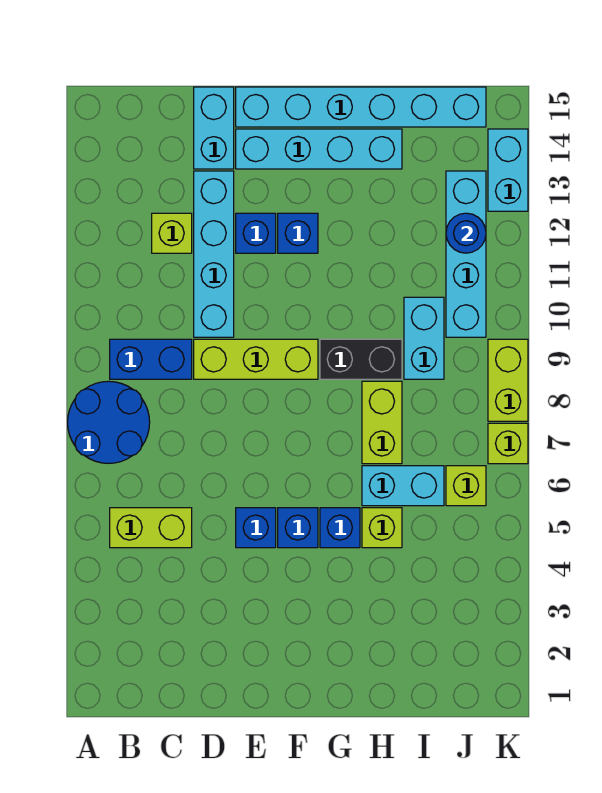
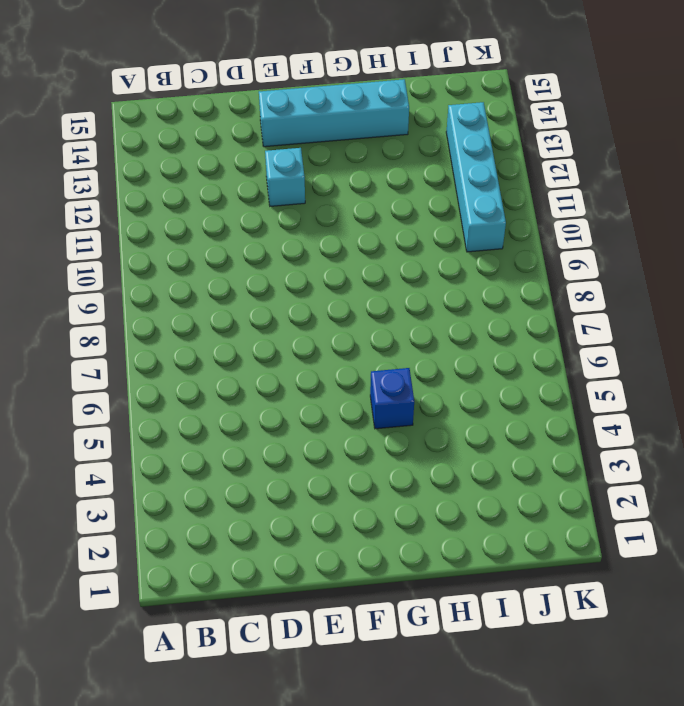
cyan 1x1 brick [265,148,305,206] -> blue 1x1 brick [236,213,276,253]
none -> blue 2x2 round brick [68,381,150,463]
none -> lime 1x2 brick [110,508,192,548]
none -> blue 1x2 brick [110,339,192,379]

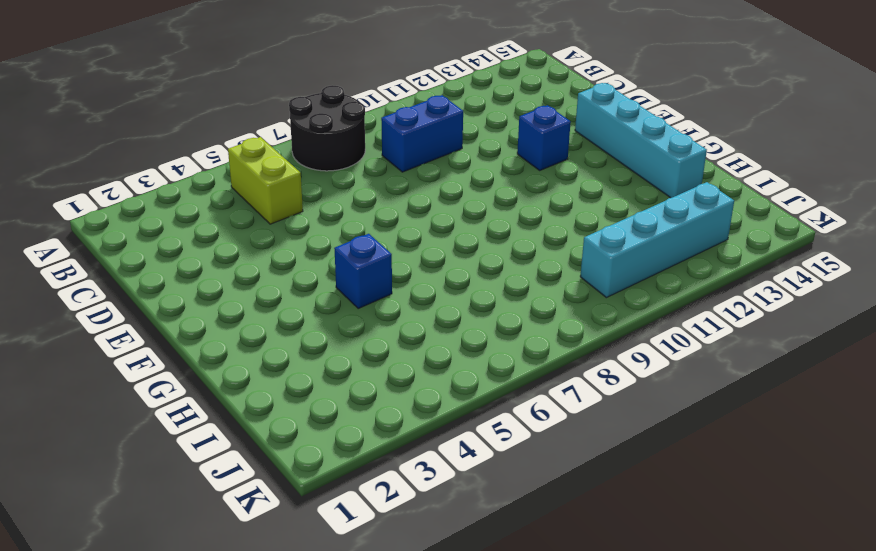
black 2x2 round brick [289,85,365,171] -> blue 2x2 round brick [68,381,150,463]
blue 1x2 brick [381,95,463,172] -> blue 1x2 brick turned to [110,339,192,379]
none -> lime 1x1 brick [152,213,192,253]
none -> lime 1x3 brick [194,339,318,379]
none -> cyan 1x4 brick [194,171,234,337]

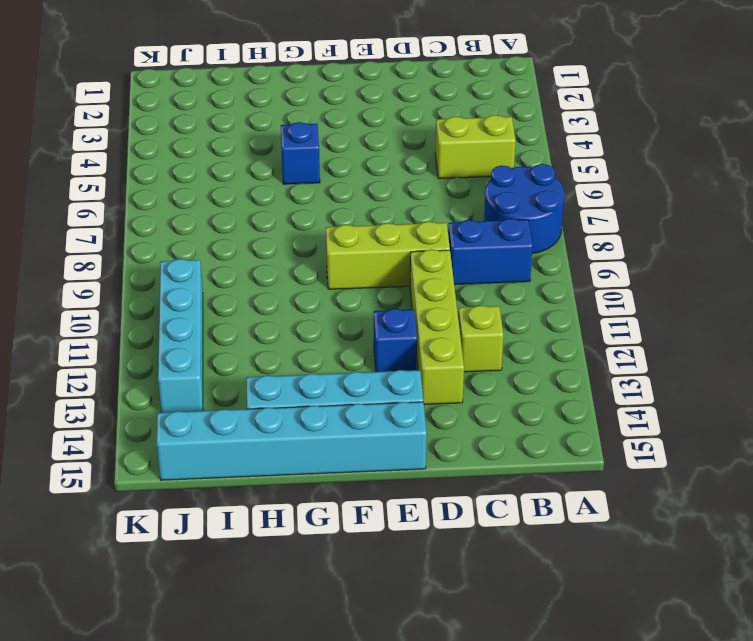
lime 1x4 brick [410,249,464,405] -> cyan 1x4 brick [194,171,234,337]
none -> cyan 1x2 brick [194,87,234,169]
none -> blue 1x1 brick [236,508,276,548]
none -> blue 1x1 brick [278,508,318,548]

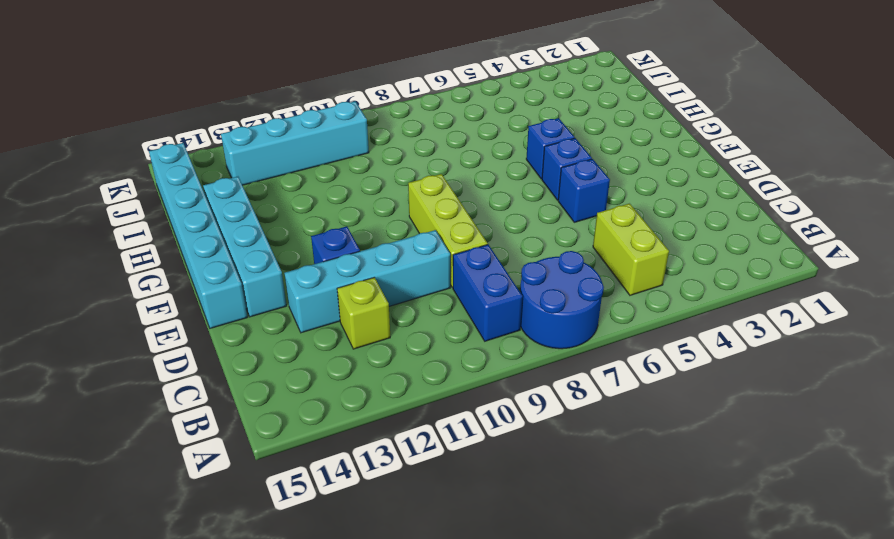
none -> cyan 1x2 brick [194,87,234,169]
none -> blue 1x1 brick [278,213,318,253]
none -> black 1x2 brick [320,339,402,379]

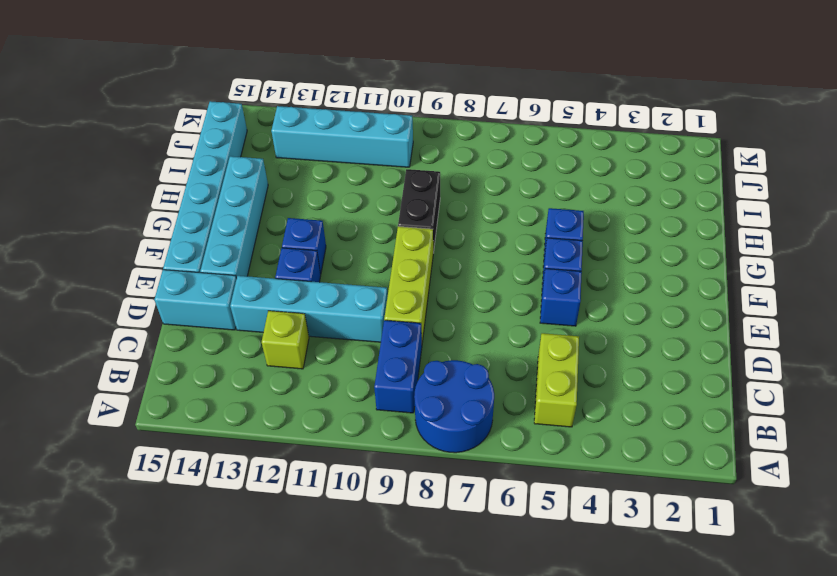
none -> lime 1x1 brick [362,508,402,548]
none -> cyan 1x2 brick [362,466,444,506]
none -> lime 1x2 brick [362,381,402,464]

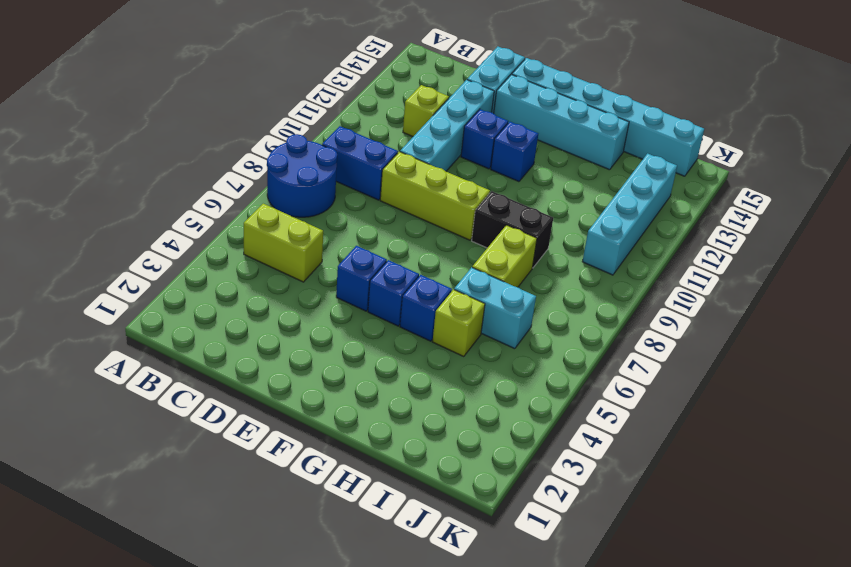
none -> cyan 1x2 brick [404,297,444,379]
none -> lime 1x1 brick [446,466,486,506]
none -> lime 1x1 brick [488,423,528,464]

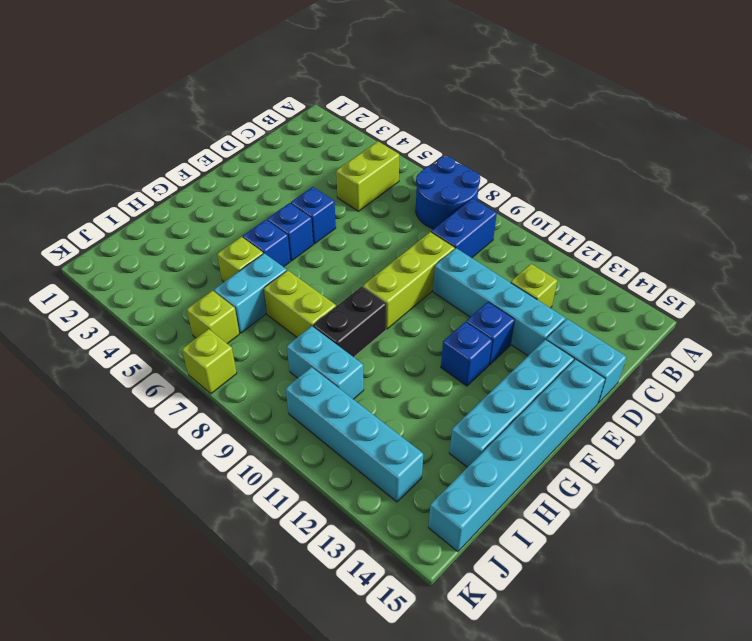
none -> lime 1x2 brick [488,339,528,421]
none -> cyan 1x2 brick [488,129,528,211]
none -> blue 1x1 round brick [446,213,486,253]

